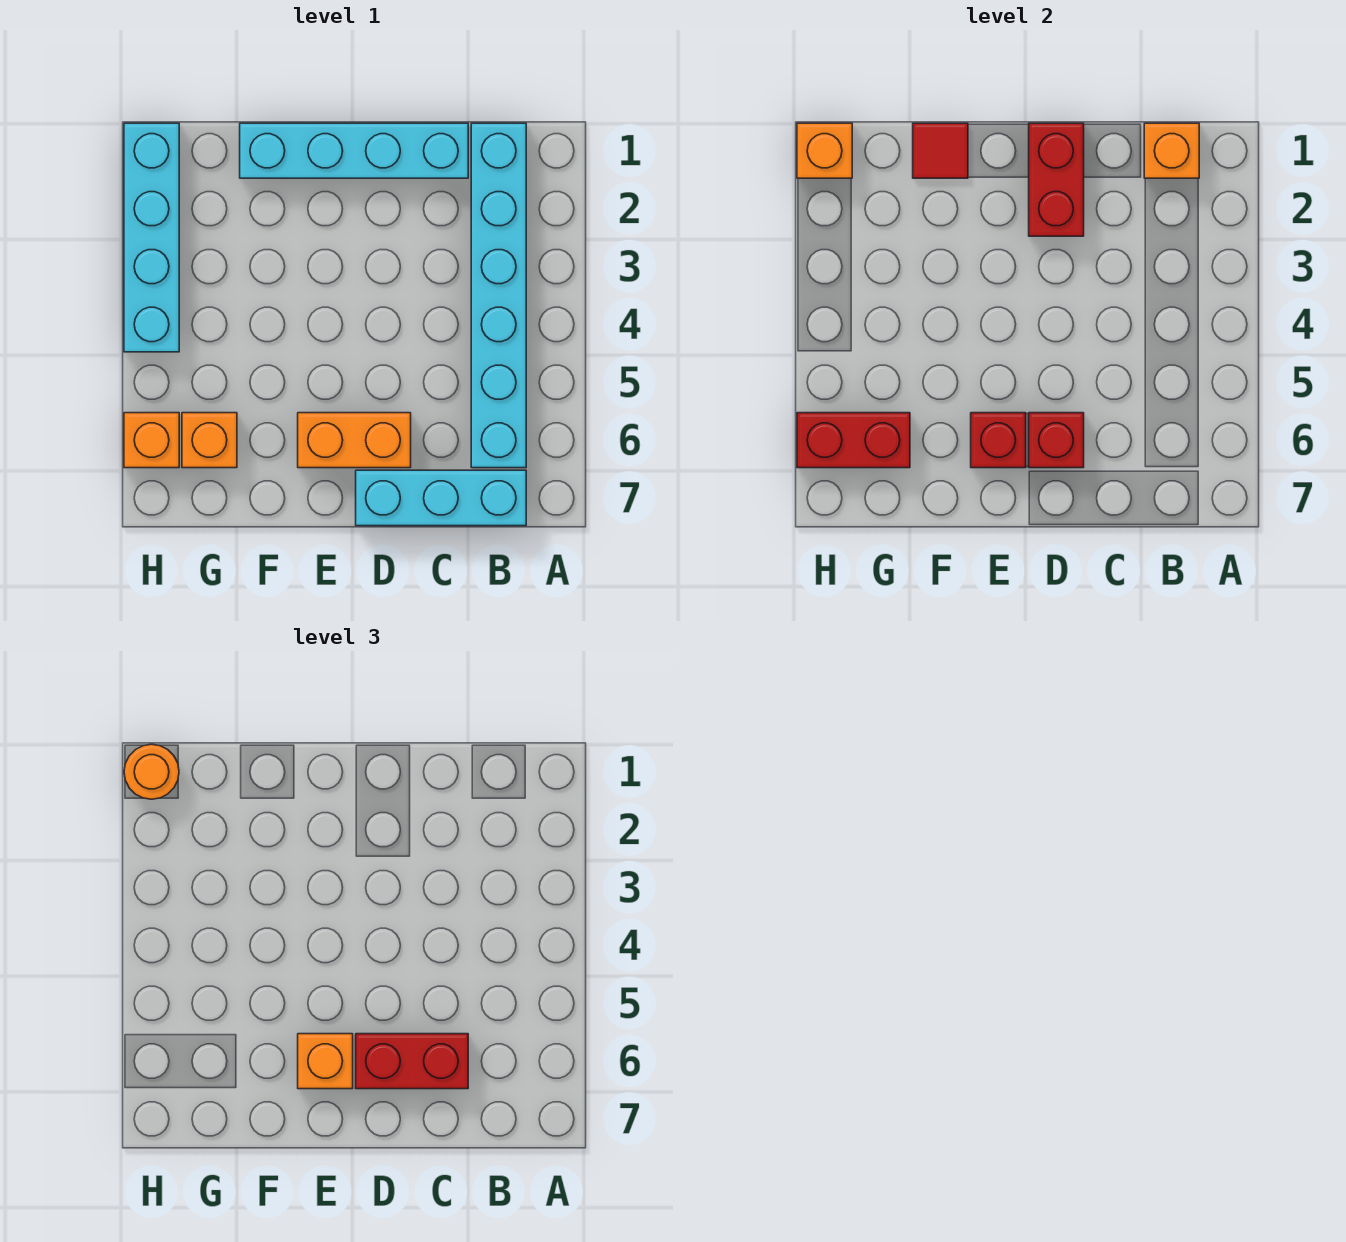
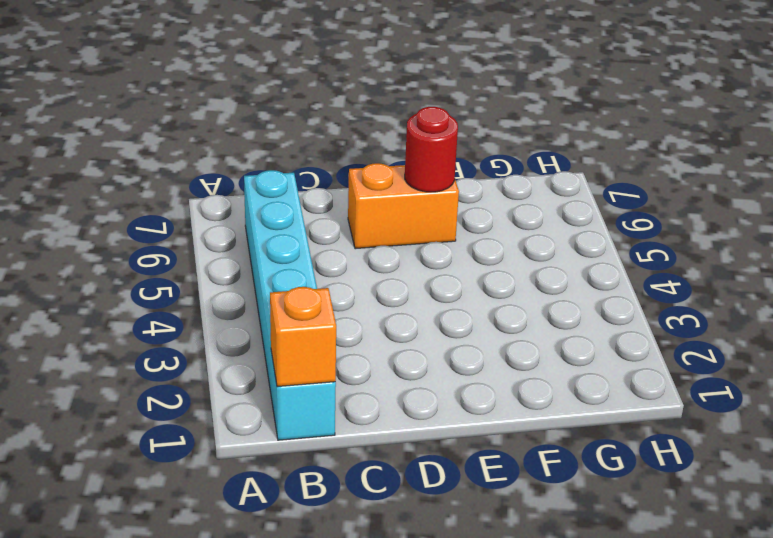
red 1x1 round brick [405,107,458,192] -> red 1x1 brick [971,413,1026,468]
none -> cyan 1x3 brick [356,470,526,526]
none -> cyan 1x4 brick [240,123,468,178]
none -> orange 1x1 brick [182,413,237,468]

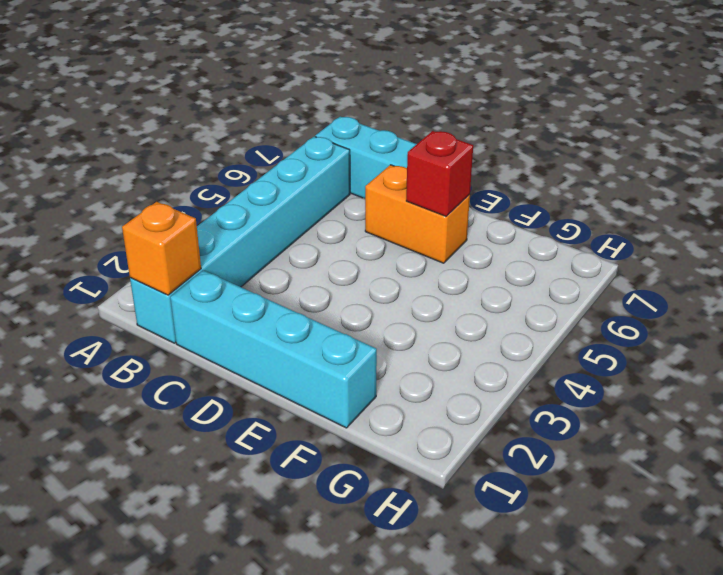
none -> orange 1x1 brick [182,413,237,468]
none -> cyan 1x4 brick [124,123,179,352]
none -> orange 1x1 brick [124,413,179,468]

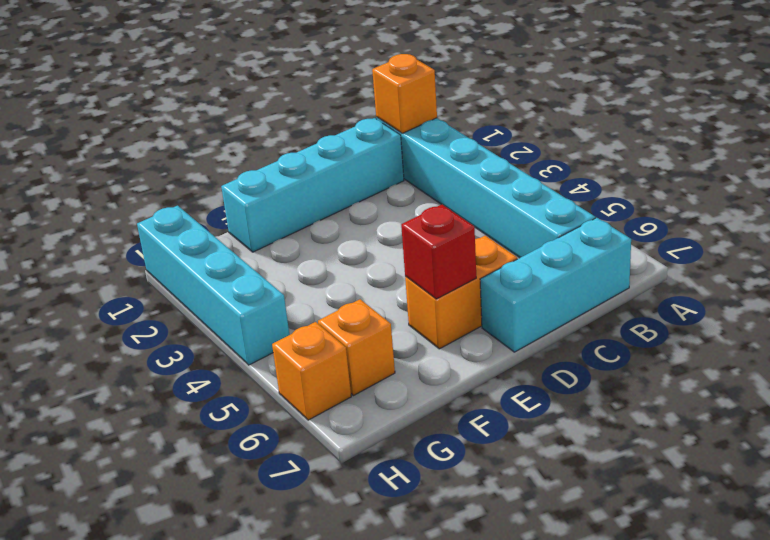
none -> red 1x2 brick [1029,123,1084,236]
none -> red 1x1 brick [1029,413,1084,468]
none -> red 1x1 tile [913,123,968,178]

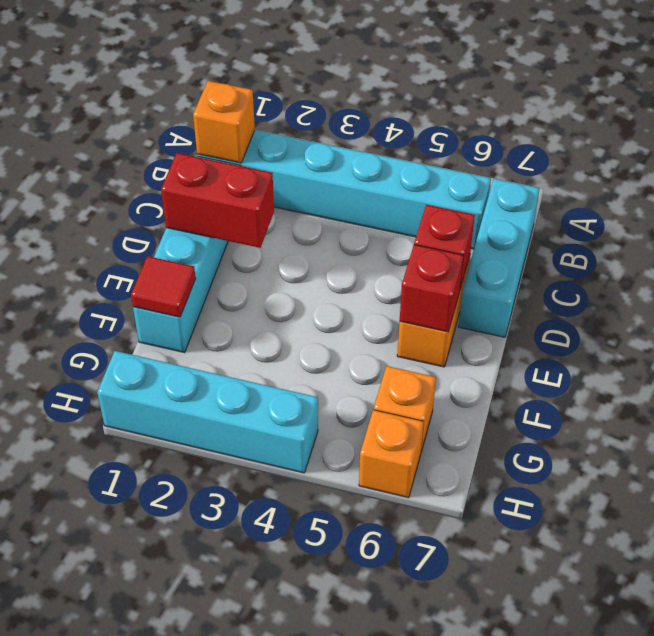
none -> red 1x2 brick [797,413,910,468]
none -> orange 1x1 brick [797,123,852,178]
none -> red 1x2 brick [356,1034,468,1089]

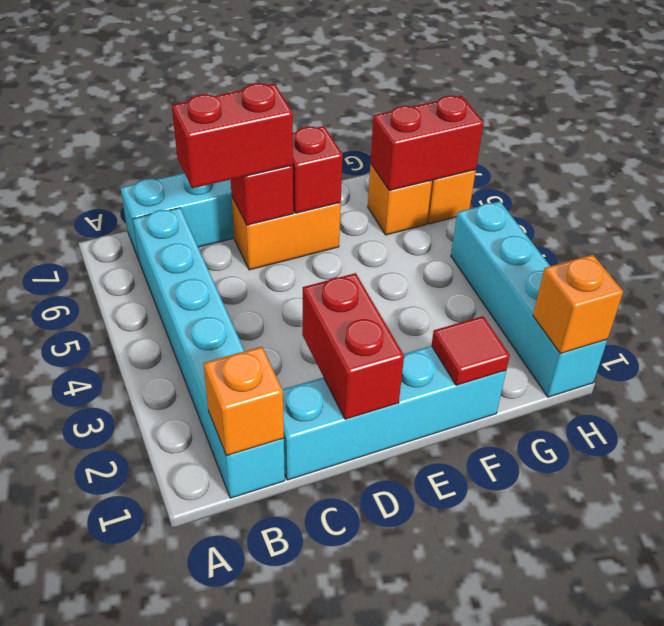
none -> orange 1x1 brick [298,1034,353,1089]
none -> orange 1x1 round brick [124,744,179,799]

